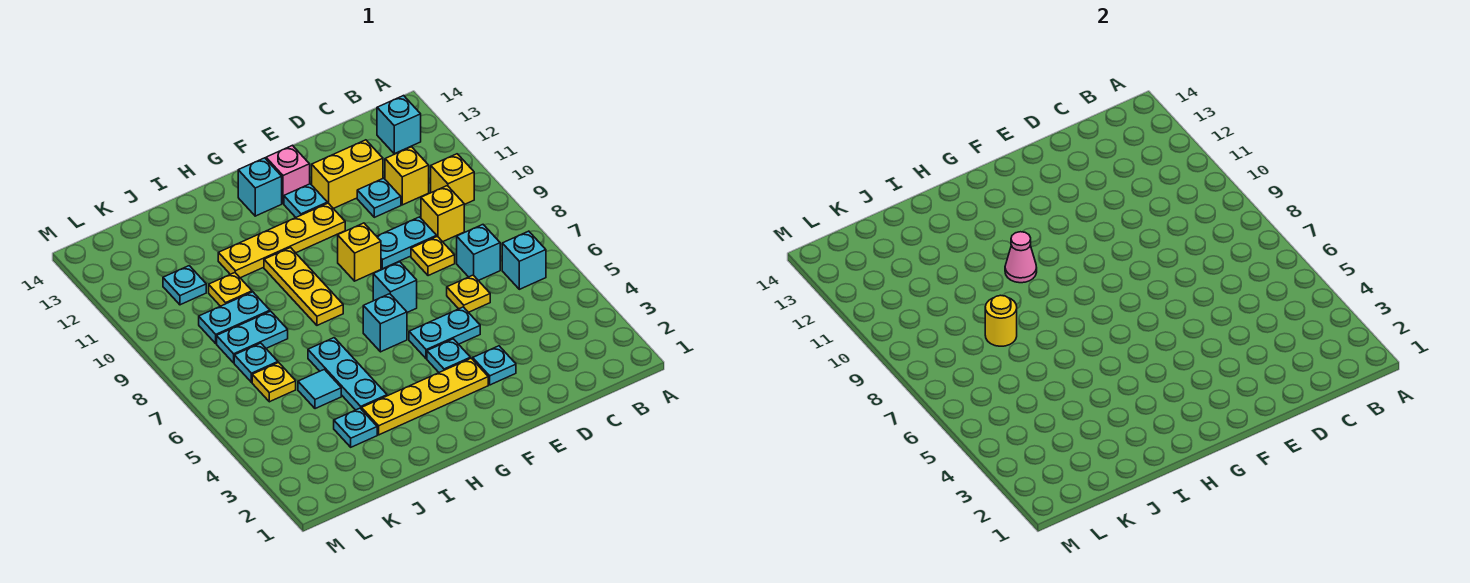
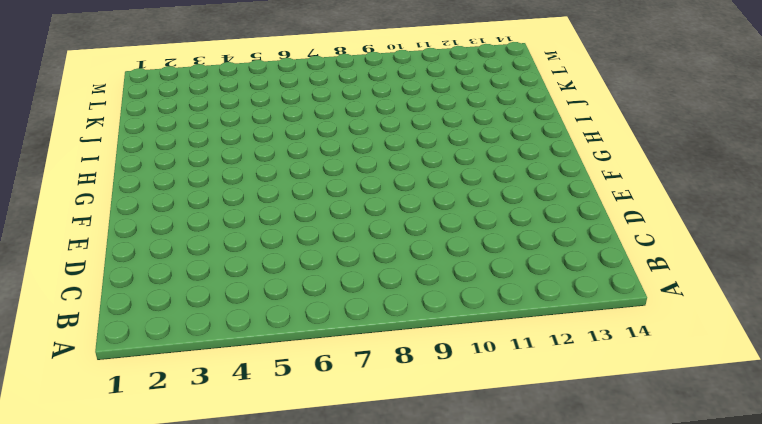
none -> cyan 1x1 brick [502,231,546,289]
none -> yellow 1x1 brick [431,154,474,205]
none -> cyan 1x1 brick [377,95,421,154]
none -> cyan 1x1 brick [457,225,500,281]

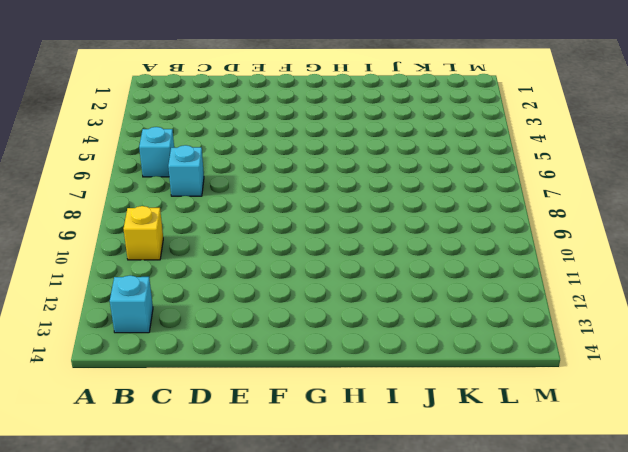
none -> yellow 1x1 brick [421,186,464,242]
none -> yellow 1x1 brick [385,147,429,205]
none -> yellow 1x1 plate [447,275,490,312]
none -> yellow 1x1 plate [411,236,455,276]

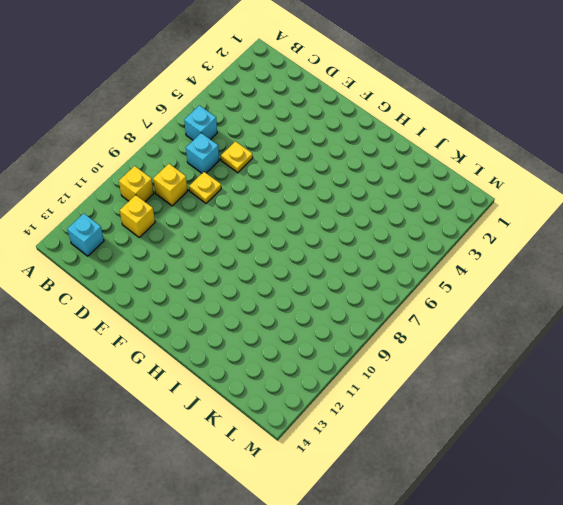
none -> cyan 1x2 plate [377,217,437,269]
none -> cyan 1x1 plate [357,178,401,217]
none -> yellow 1x2 brick [312,140,383,209]
none -> cyan 1x1 plate [473,346,516,385]

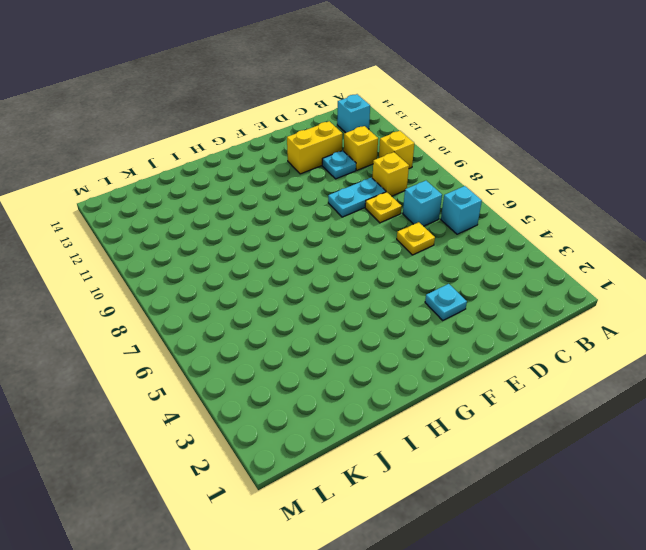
none -> cyan 1x2 plate [409,307,480,359]
none -> yellow 1x4 plate [362,358,488,435]
none -> cyan 1x1 plate [427,339,470,372]
none -> cyan 1x1 brick [373,262,417,312]

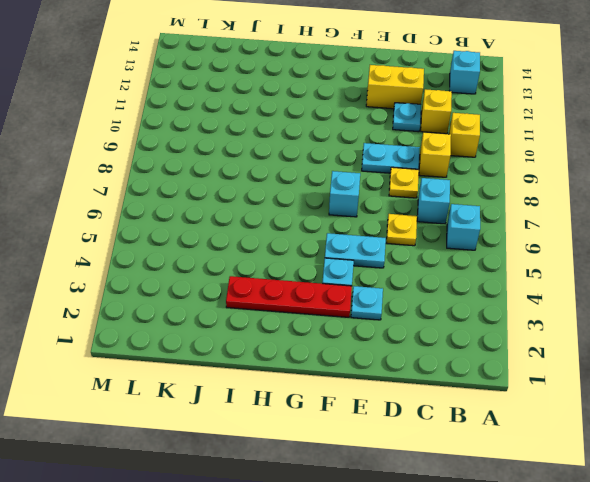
red 1x4 plate [226,276,352,317] -> yellow 1x4 plate [362,358,488,435]
none -> yellow 1x1 brick [338,223,381,281]
none -> yellow 1x4 plate [218,203,345,278]
none -> cyan 1x1 plate [284,184,327,217]
none -> pink 1x1 brick [266,145,310,204]

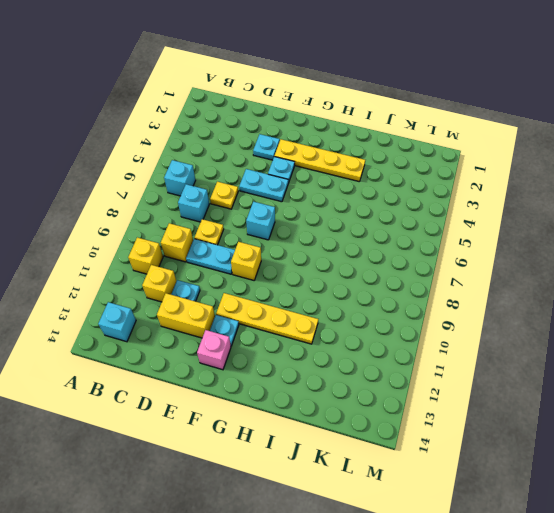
none -> cyan 1x1 brick [363,294,407,352]
none -> cyan 1x1 brick [238,158,282,216]
none -> yellow 1x3 plate [264,248,343,325]
none -> cyan 1x3 plate [308,338,387,410]

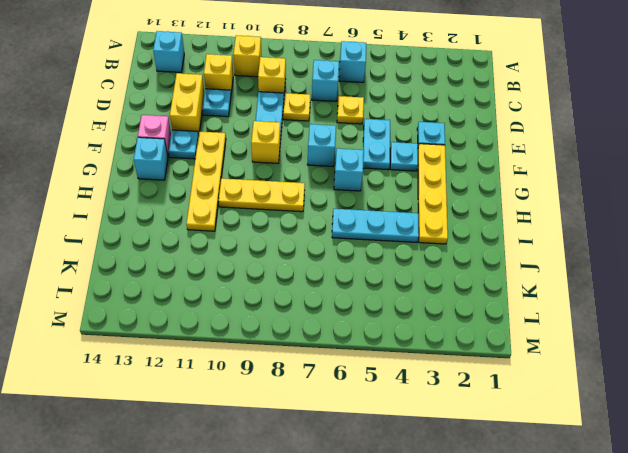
none -> cyan 1x1 plate [334,408,377,447]
none -> cyan 1x1 tile [298,369,341,409]
none -> cyan 1x2 plate [217,311,288,363]
none -> cyan 1x2 plate [199,292,270,343]

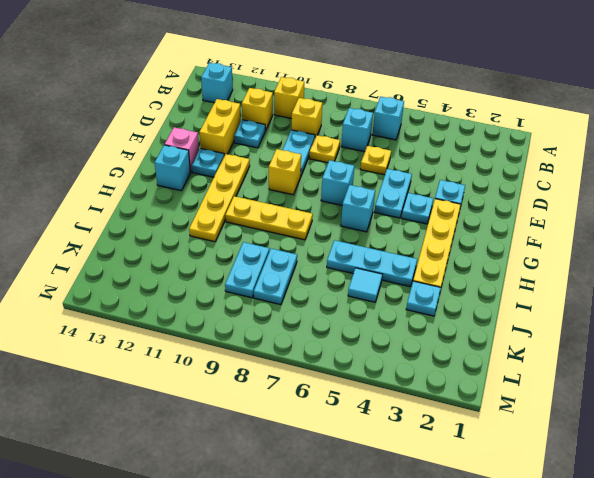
none -> yellow 1x1 plate [209,273,252,306]
none -> yellow 1x1 plate [252,363,296,402]
none -> cyan 1x1 plate [234,343,278,382]
none -> cyan 1x1 plate [163,266,206,305]

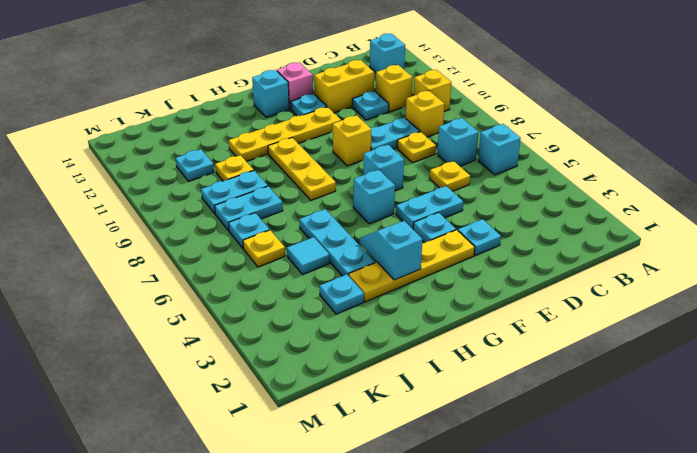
cyan 1x2 slope [360,221,422,280] -> none
none -> pink 1x1 cone [1005,232,1037,283]
none -> yellow 1x1 round brick [985,295,1017,346]

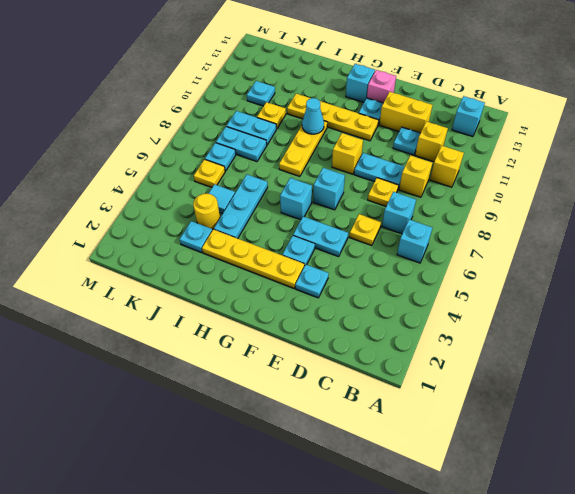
cyan 1x1 cone [302,98,324,134] -> pink 1x1 cone [1005,232,1037,283]
yellow 1x1 round brick [193,194,220,229] -> yellow 1x1 round brick moved to [985,295,1017,346]

